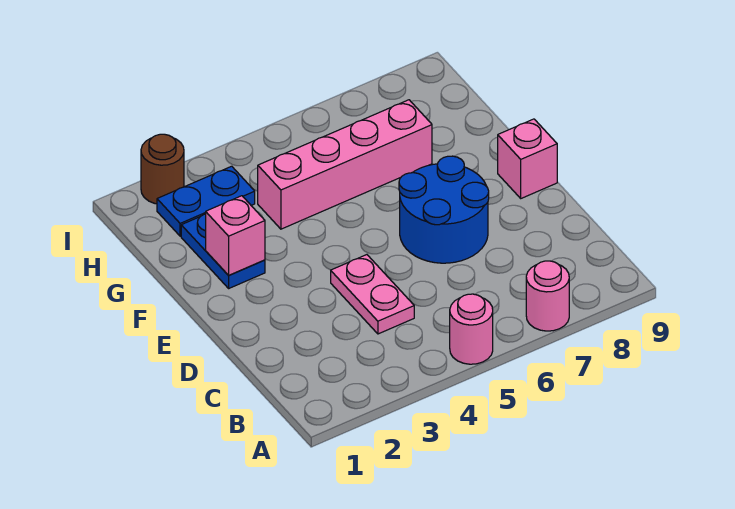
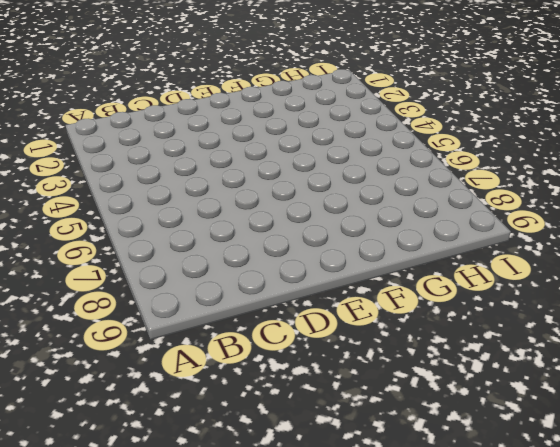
none -> pink 1x1 round brick [450,294,493,364]
none -> pink 1x1 round brick [526,261,569,331]

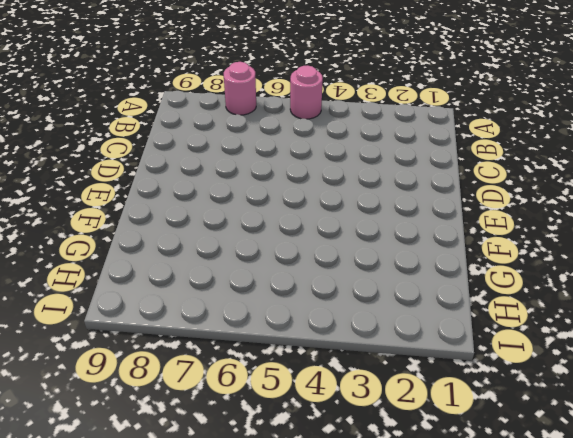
none -> pink 1x2 plate [331,255,414,334]
none -> blue 2x2 round brick [399,156,489,263]

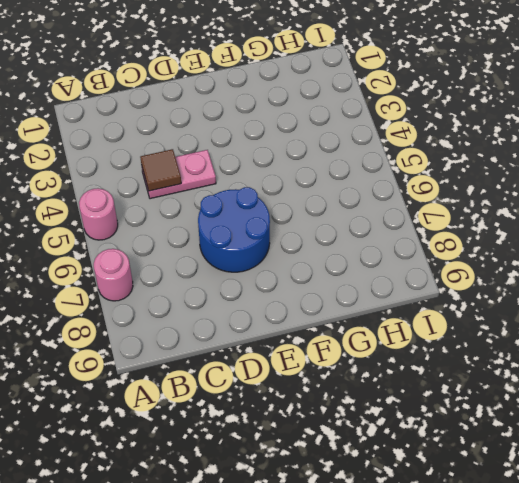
brown 1x1 tile [140,149,181,191] -> none
none -> pink 1x1 brick [498,119,557,198]
none -> blue 1x2 plate [181,214,265,288]

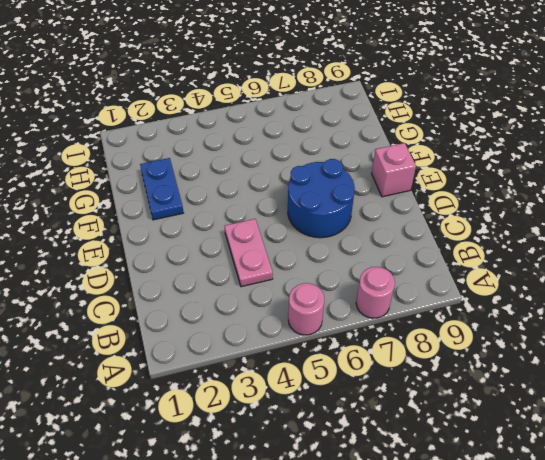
none -> pink 1x4 brick [258,100,432,229]
none -> blue 1x2 plate [157,166,255,236]

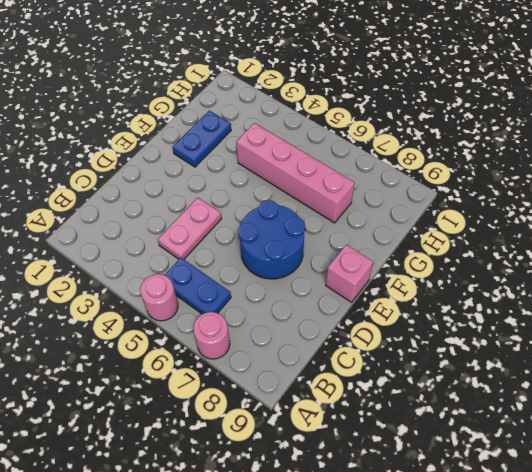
blue 1x2 plate [165,258,231,314] -> blue 1x2 plate moved to [157,166,255,236]
none -> brown 1x1 round brick [141,134,184,204]
none -> pink 1x1 brick [206,196,265,275]

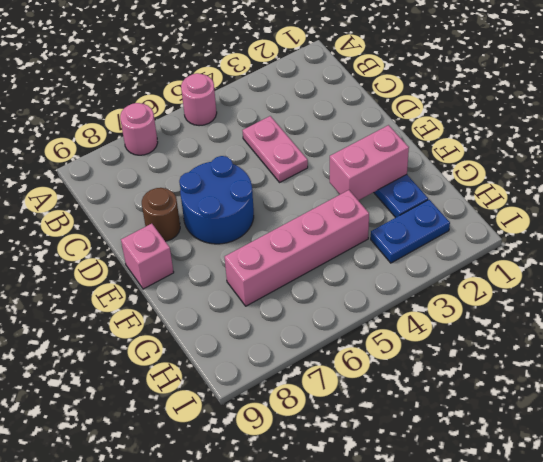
brown 1x1 round brick [142,188,180,241] -> brown 1x1 round brick moved to [141,134,184,204]
pink 1x2 brick [330,125,409,200] -> pink 1x1 brick [206,196,265,275]

